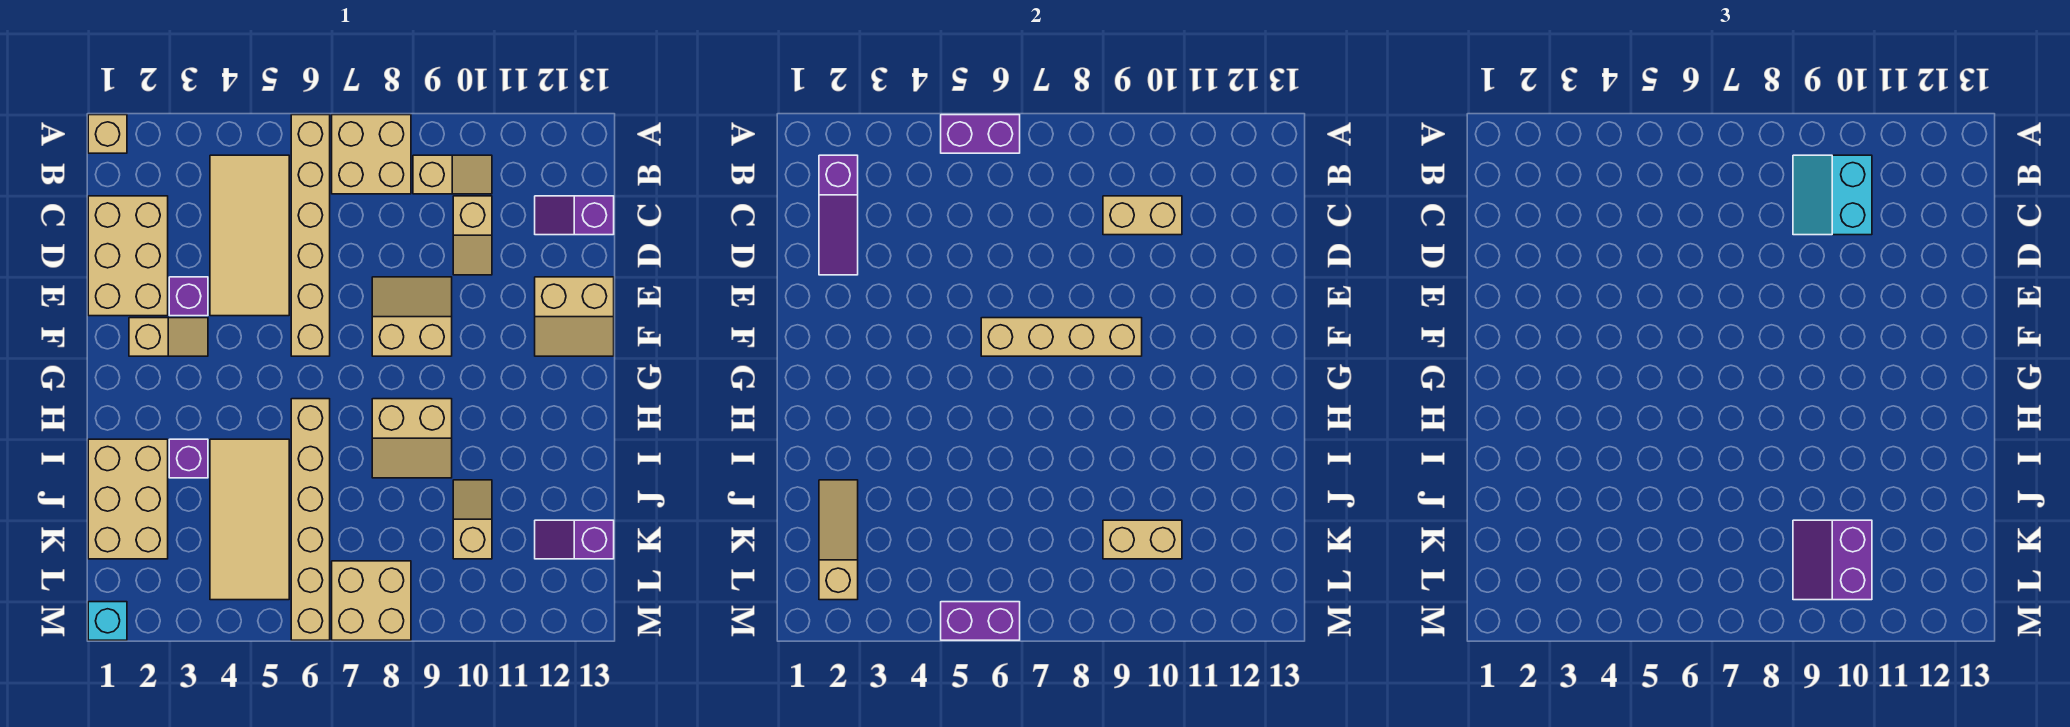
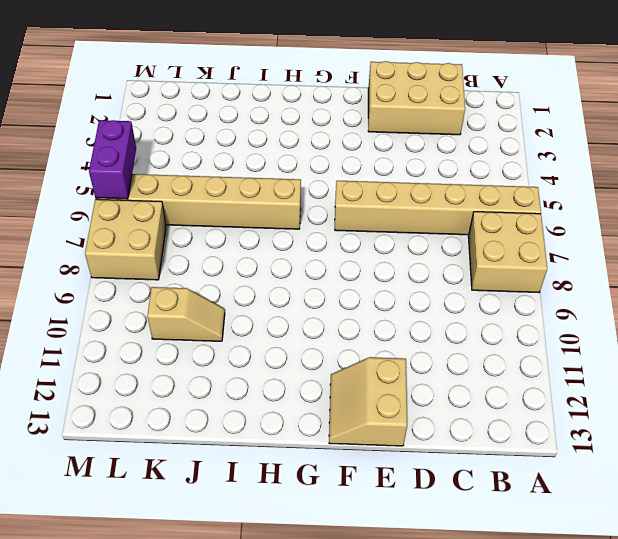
none -> tan 1x1 brick [88,115,127,153]
none -> tan 2x4 tile [210,155,289,316]
none -> tan 1x2 slope [413,155,492,194]
none -> tan 1x2 slope [453,196,492,275]

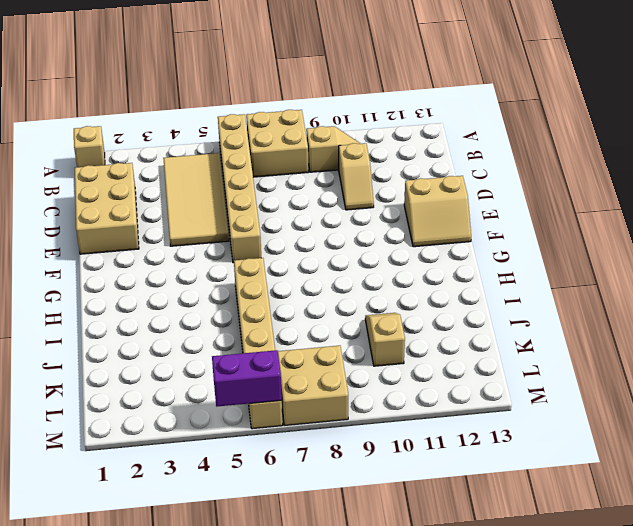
none -> purple 1x2 slope [535,196,614,235]
none -> purple 1x1 brick [169,277,208,316]
none -> tan 2x2 slope [372,277,452,356]
none -> tan 1x2 slope [129,318,208,356]

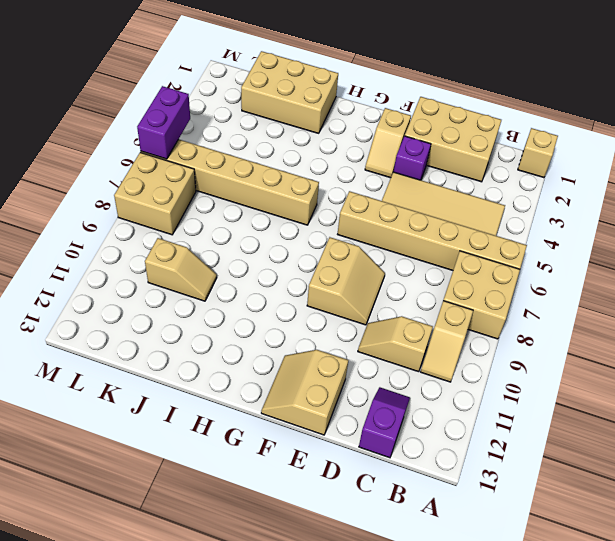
none -> tan 2x2 slope [372,399,452,478]
none -> purple 1x1 brick [169,439,208,478]
none -> tan 2x4 tile [210,439,289,600]
none -> purple 1x2 slope [535,520,614,559]

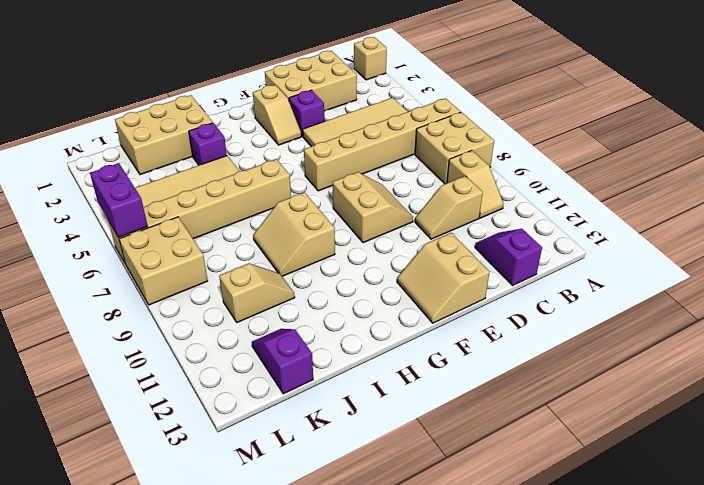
none -> cyan 1x1 brick [88,602,127,640]
none -> purple 1x2 brick [941,115,1020,153]
none -> purple 1x3 slope [819,155,858,275]
none -> tan 1x2 brick [1103,196,1182,235]

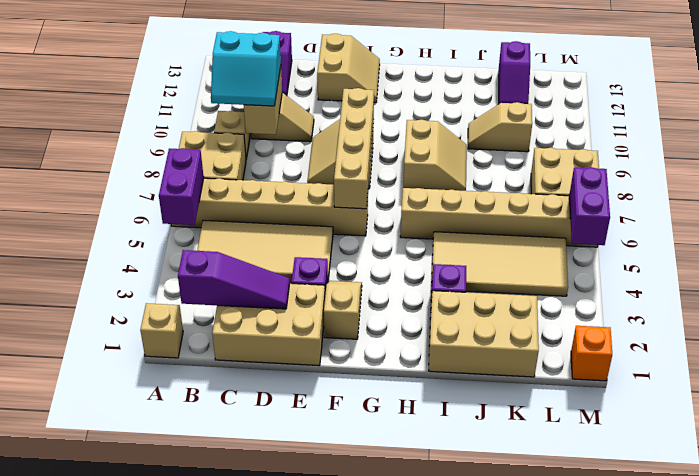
orange 1x1 brick [571,326,612,381] -> cyan 1x1 brick [88,602,127,640]
none -> tan 1x3 slope [819,480,858,600]
none -> tan 1x2 brick [1103,520,1182,559]
none -> purple 2x2 slope [1793,520,1872,600]

